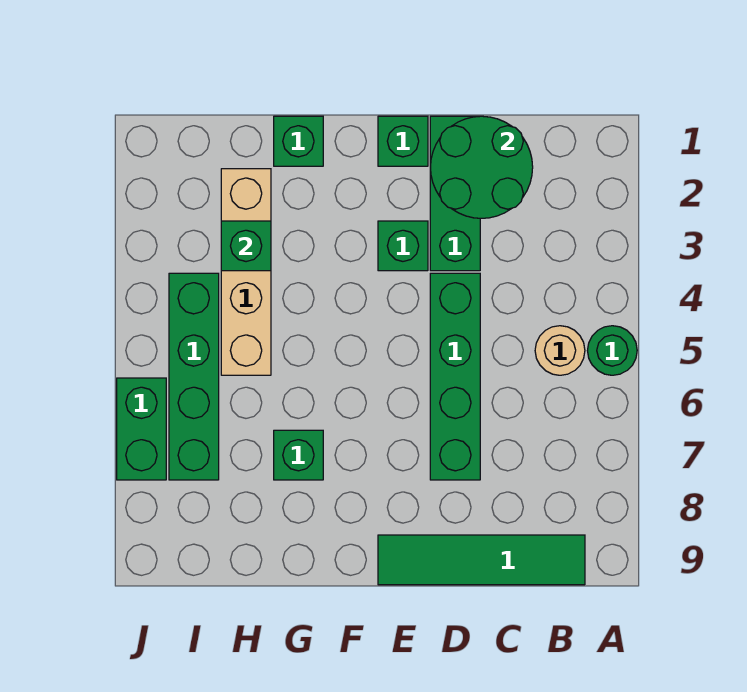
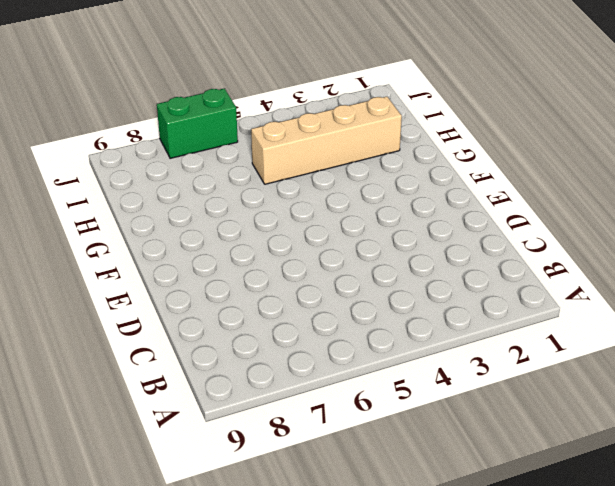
none -> green 1x1 round brick [587,326,637,375]
none -> tan 1x1 round brick [535,326,585,375]
none -> green 1x4 tile [378,535,585,585]

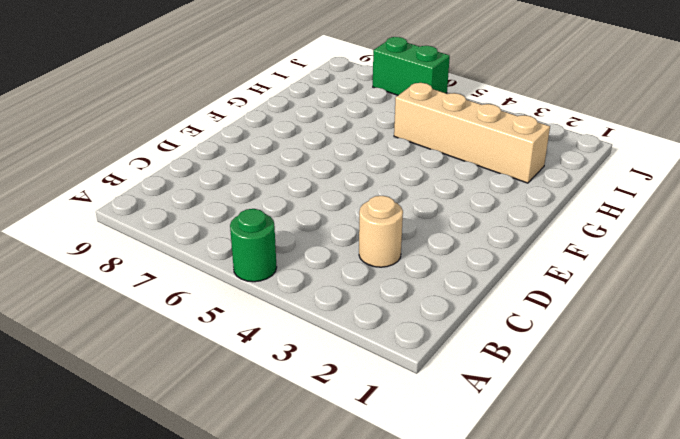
tan 1x1 round brick [359,196,403,267] -> tan 1x1 round brick moved to [535,326,585,375]
none -> green 1x4 tile [378,535,585,585]
none -> green 1x3 brick [430,116,480,271]
none -> green 1x4 brick [430,273,480,480]

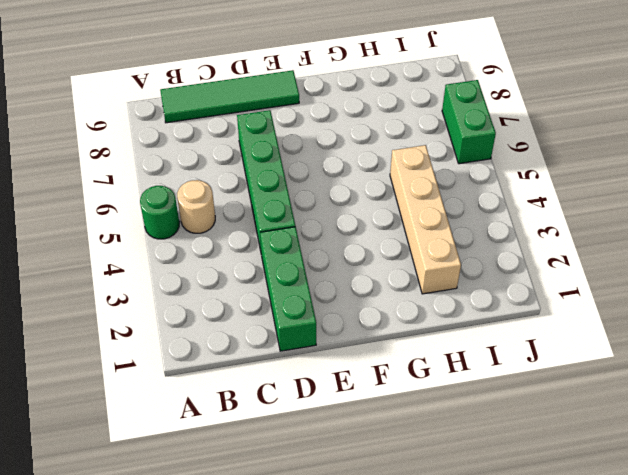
none -> green 1x1 brick [378,116,428,166]
none -> green 1x1 brick [378,221,428,271]
none -> green 1x1 brick [274,116,323,166]

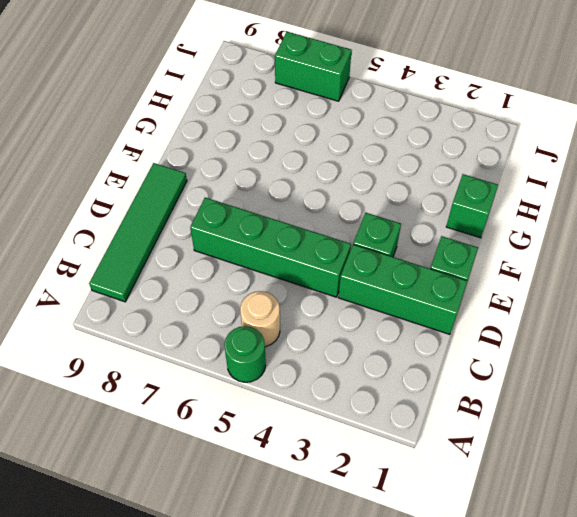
none -> green 1x1 brick [274,430,323,480]
none -> tan 1x4 brick [221,169,271,375]
none -> green 1x4 brick [169,273,219,480]

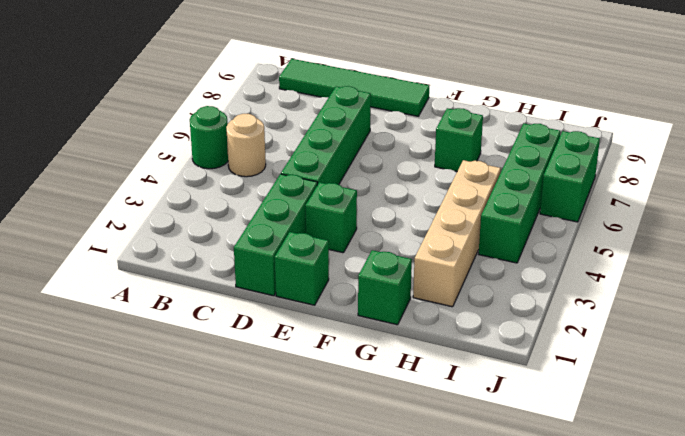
none -> green 2x2 round brick [430,116,533,218]
none -> green 1x1 brick [221,221,271,271]

